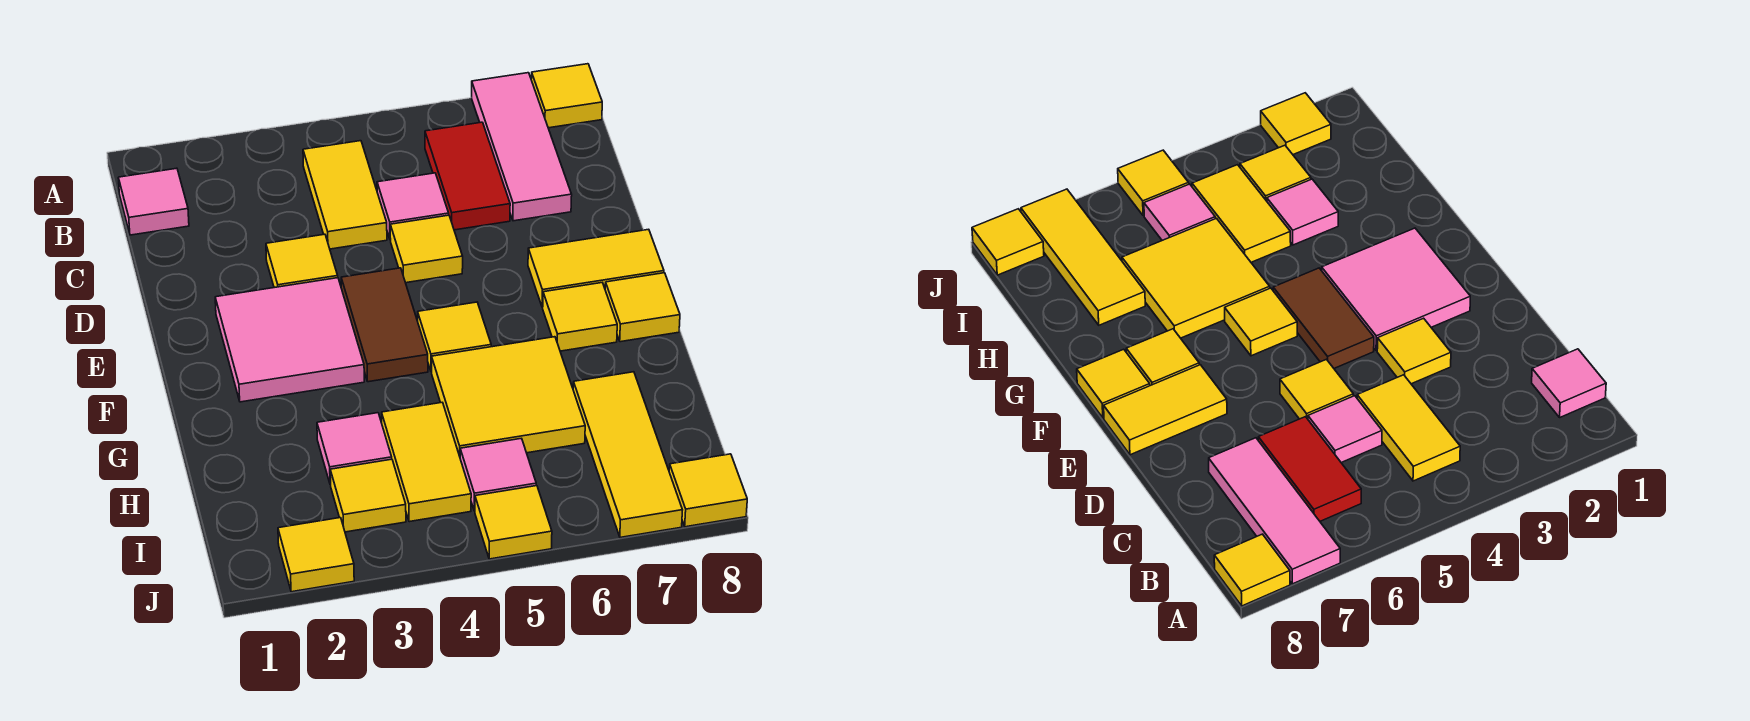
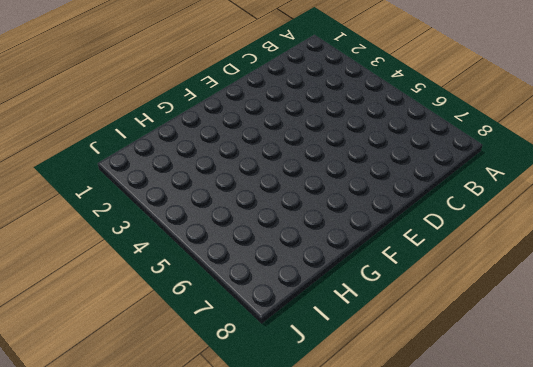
none -> pink 1x3 tile [472,73,572,221]
none -> yellow 1x1 tile [531,64,602,128]
none -> pink 1x1 tile [118,168,189,235]

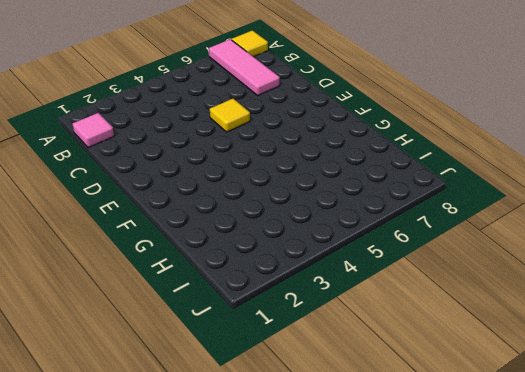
none -> yellow 1x2 tile [303,141,387,249]
none -> red 1x2 tile [425,122,510,230]
none -> pink 1x1 tile [377,173,449,240]

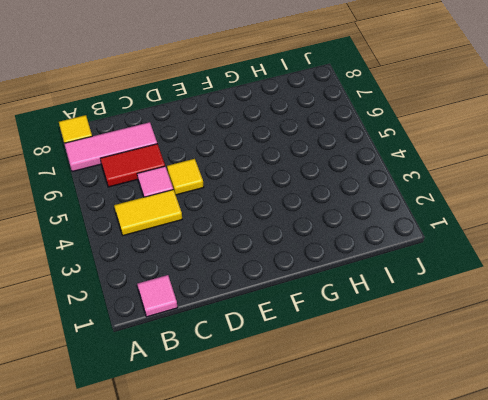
none -> yellow 1x1 tile [266,234,338,288]
none -> pink 2x2 tile [215,278,364,402]
none -> brown 1x2 tile [341,268,428,382]

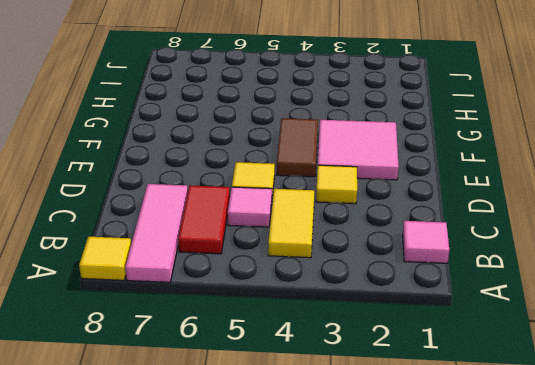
none -> yellow 1x2 tile [528,229,664,307]
none -> yellow 1x1 tile [418,302,491,372]
none -> yellow 1x1 tile [543,283,617,351]

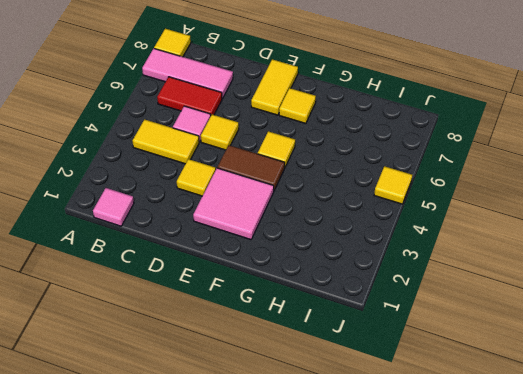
none -> yellow 1x1 tile [605,273,680,342]
none -> yellow 2x2 tile [432,337,585,456]
none -> pink 1x1 tile [317,413,392,485]

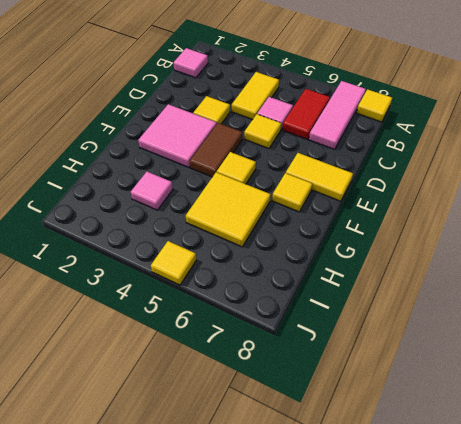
none -> yellow 1x1 tile [605,273,680,342]
none -> yellow 1x2 tile [382,402,471,522]
none -> yellow 1x3 tile [573,372,682,537]

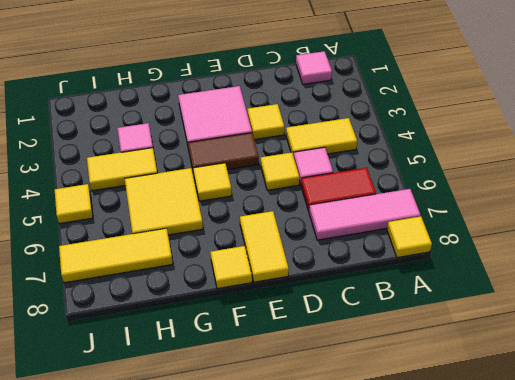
none -> yellow 1x1 tile [543,283,617,351]
none -> yellow 1x1 tile [330,459,406,532]
none -> pink 1x1 tile [460,438,536,511]

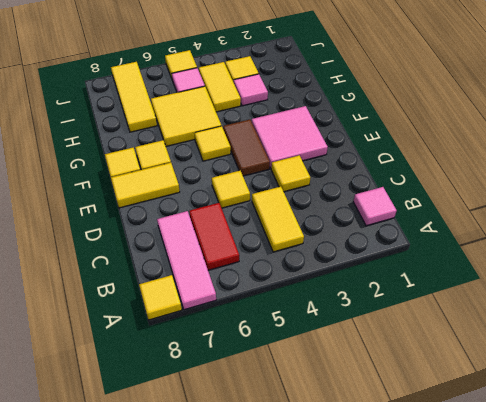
none -> pink 1x1 tile [377,173,449,240]
none -> yellow 1x1 tile [278,518,354,592]
none -> yellow 1x1 tile [669,454,747,527]

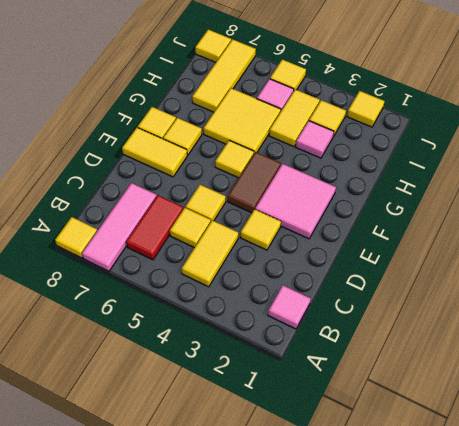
yellow 1x1 tile [170,208,211,248] -> pink 1x1 tile [377,173,449,240]

